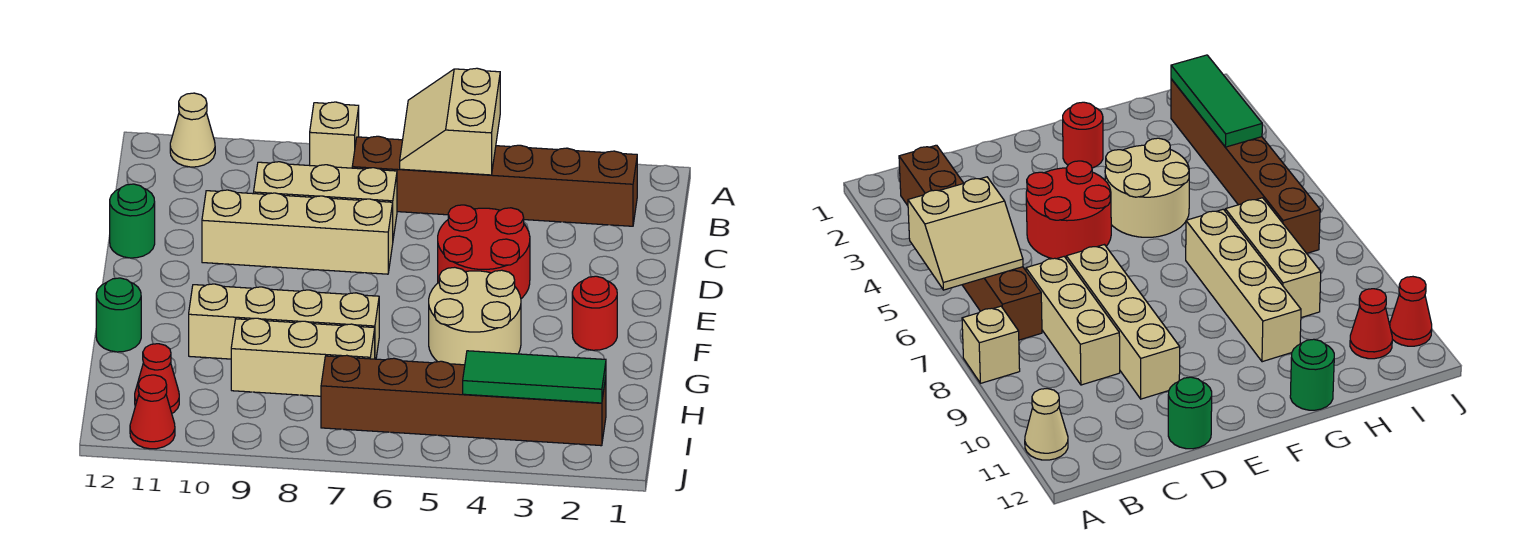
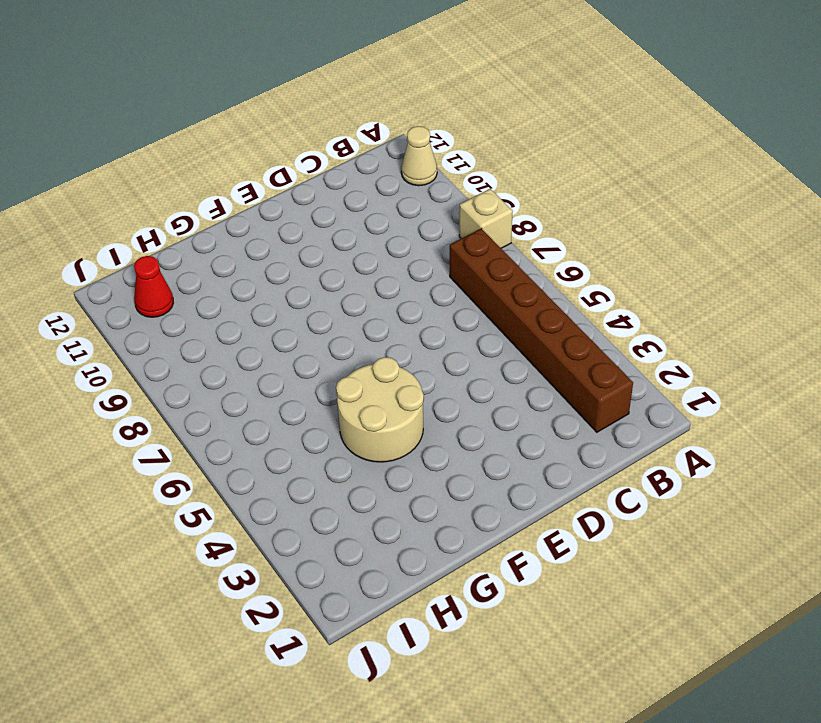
none -> tan 1x3 brick [254,162,397,238]
none -> red 2x2 round brick [438,205,530,299]
none -> tan 1x4 brick [202,190,393,274]

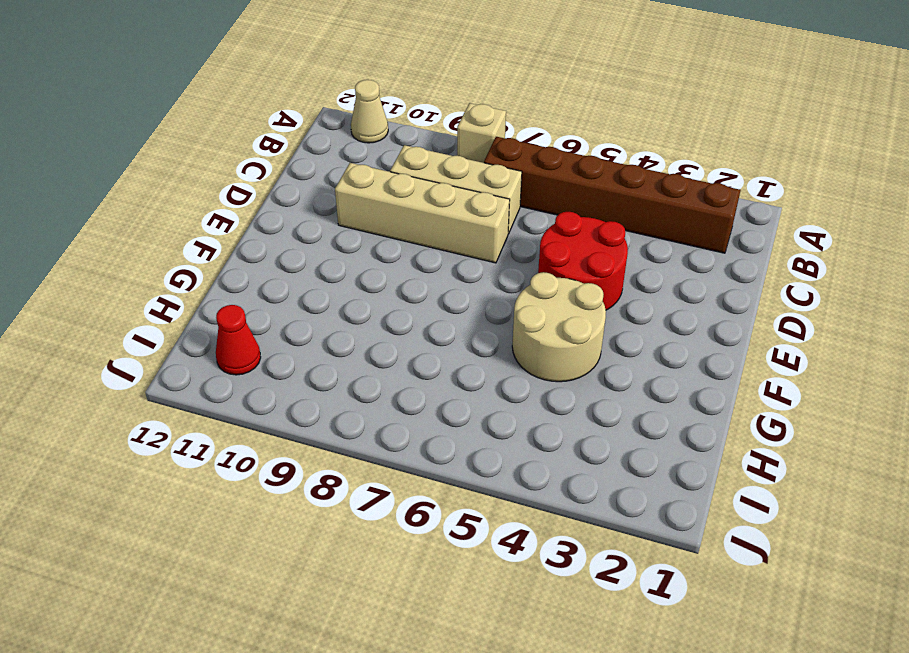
none -> green 1x1 round brick [110,184,155,258]
none -> red 1x1 round brick [572,276,617,350]
none -> tan 1x4 brick [189,284,379,359]

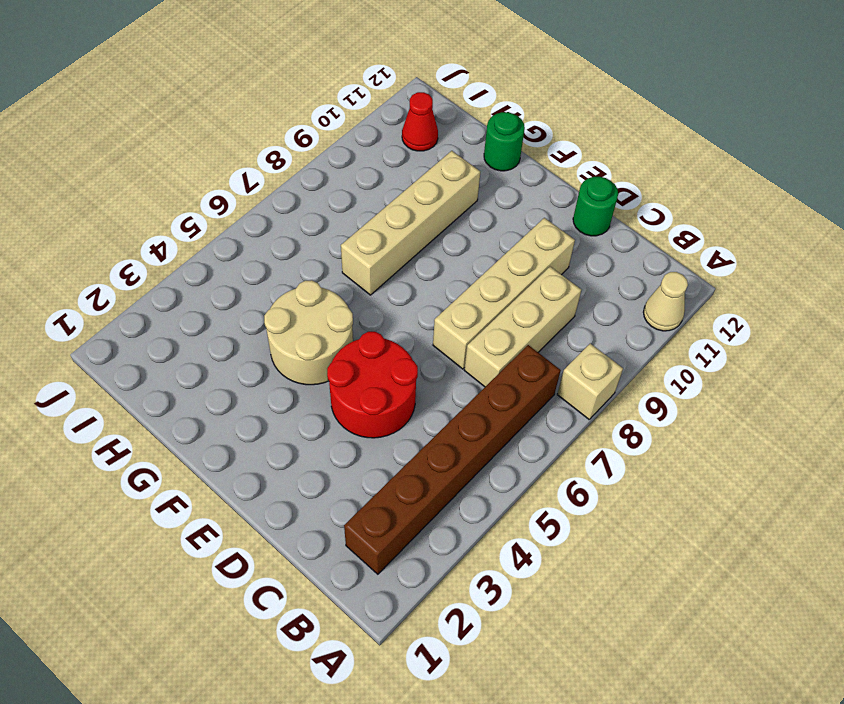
none -> red 1x1 round brick [572,276,617,350]
none -> tan 1x3 brick [231,318,375,396]
none -> brown 1x6 brick [321,355,606,446]

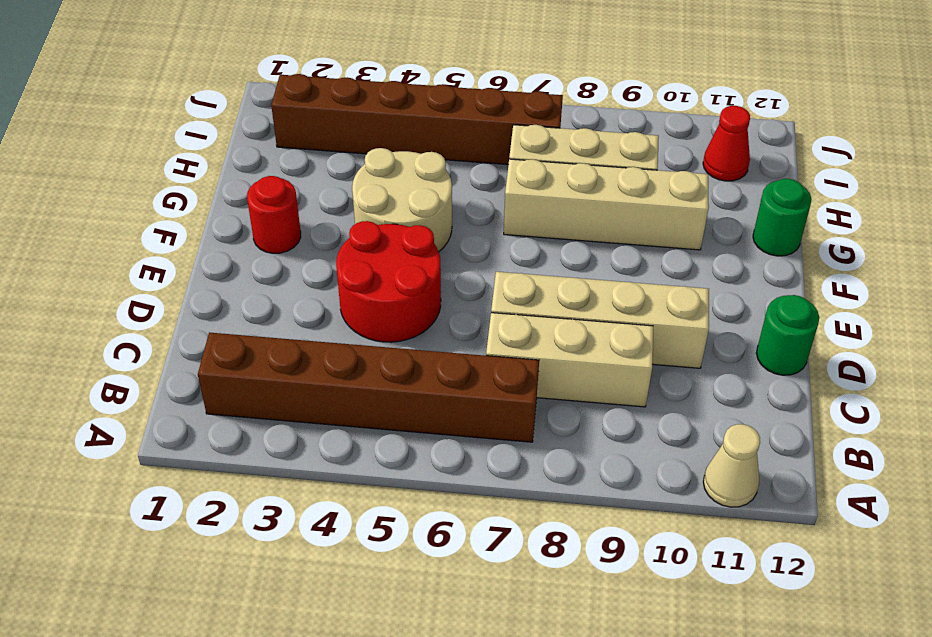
none -> tan 1x1 brick [310,102,359,168]
none -> red 1x1 cone [130,375,175,449]
none -> tan 2x2 slope [400,68,500,175]

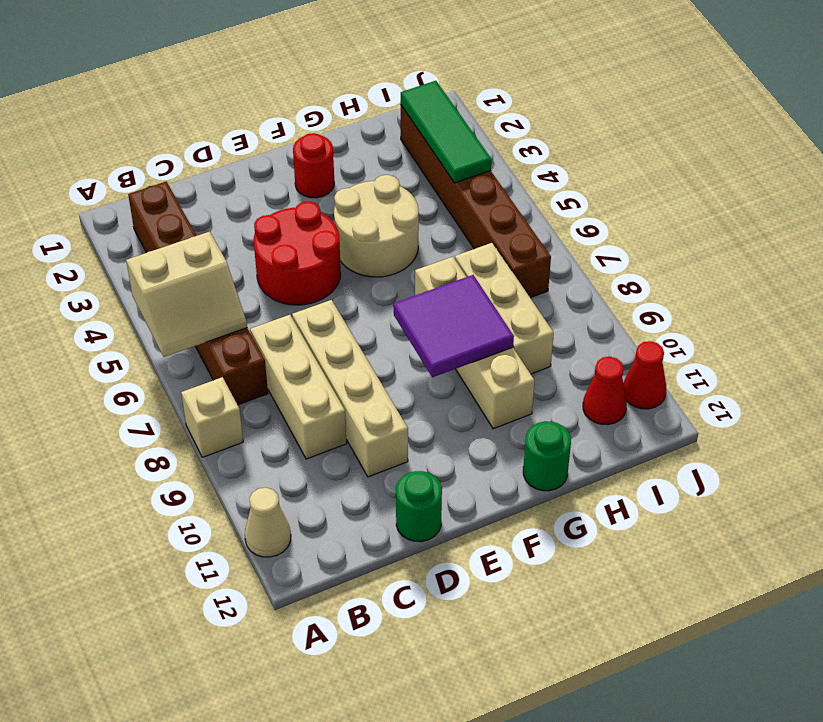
purple 2x2 tile [393,275,514,377] -> none

